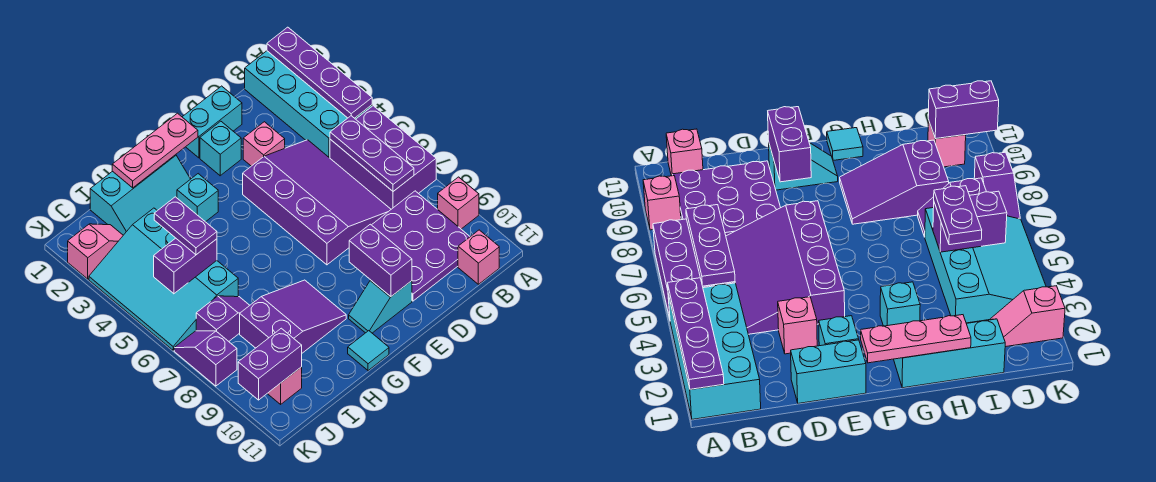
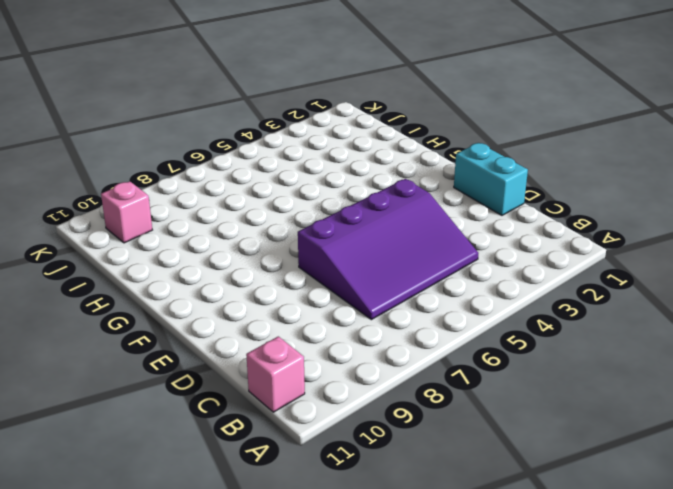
none -> cyan 2x4 brick [245,51,372,158]
none -> purple 2x3 brick [330,106,436,209]
none -> pink 1x1 brick [438,177,479,229]

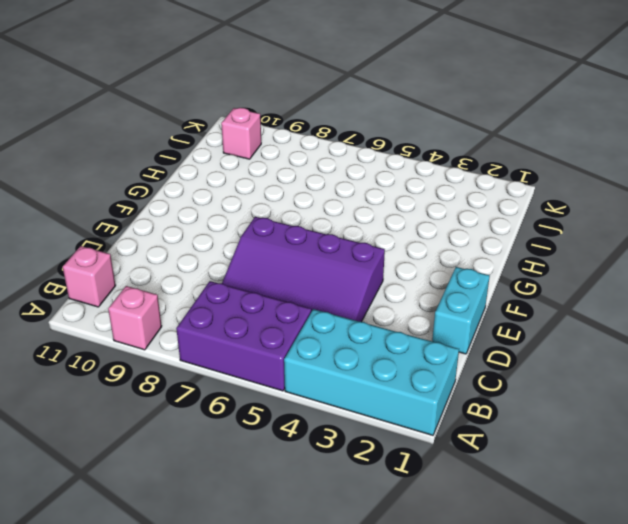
none -> purple 3x3 plate [372,191,470,301]
none -> pink 1x1 brick [243,122,285,166]
none -> cyan 1x1 brick [200,121,241,176]

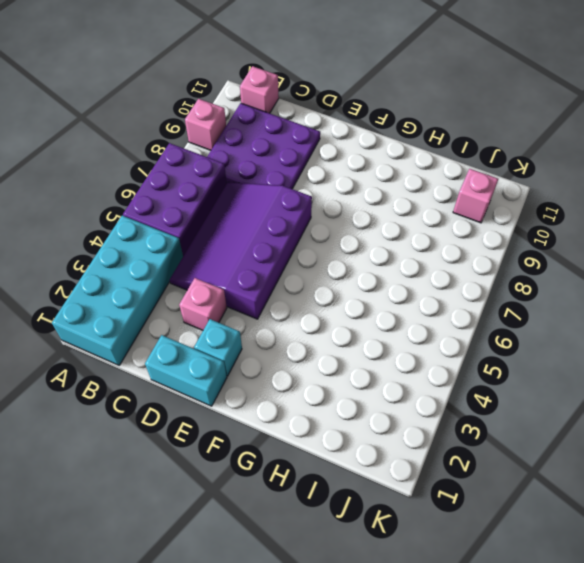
none -> cyan 1x2 slope [349,280,412,333]
none -> cyan 2x3 slope [90,155,190,235]
none -> cyan 1x1 brick [177,174,218,222]

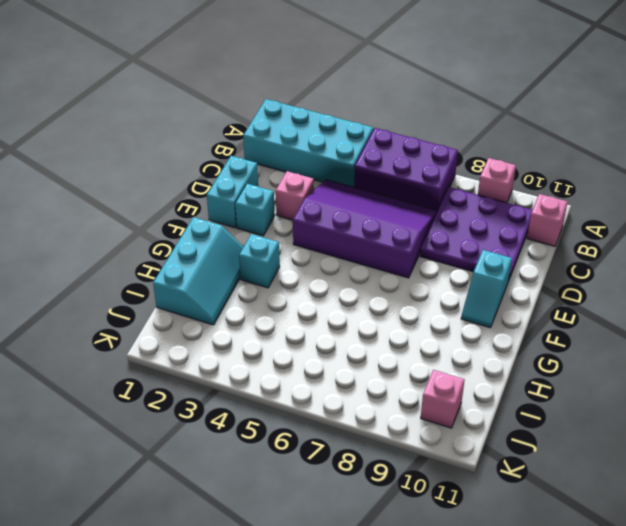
none -> purple 2x3 slope [240,280,346,353]
none -> cyan 1x1 tile [348,331,389,371]
none -> cyan 3x4 slope [89,208,238,350]

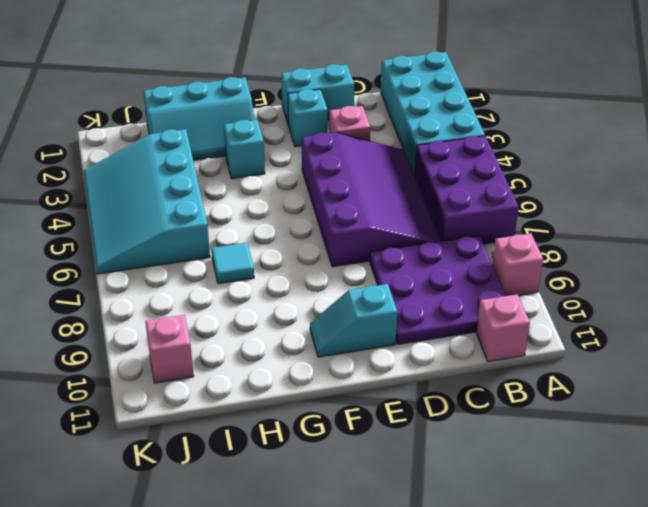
cyan 1x1 tile [211,243,254,284] -> cyan 1x1 tile moved to [348,331,389,371]
none -> purple 2x3 slope [240,280,346,353]
none -> purple 1x2 slope [196,296,250,341]
none -> pink 1x2 slope [68,224,123,279]

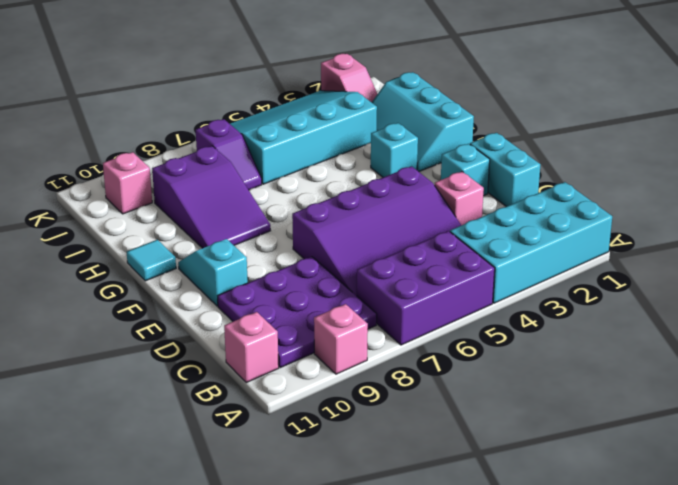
none -> purple 1x2 slope [174,331,237,386]
none -> purple 1x4 plate [267,27,372,118]
none -> purple 1x3 plate [330,116,414,191]

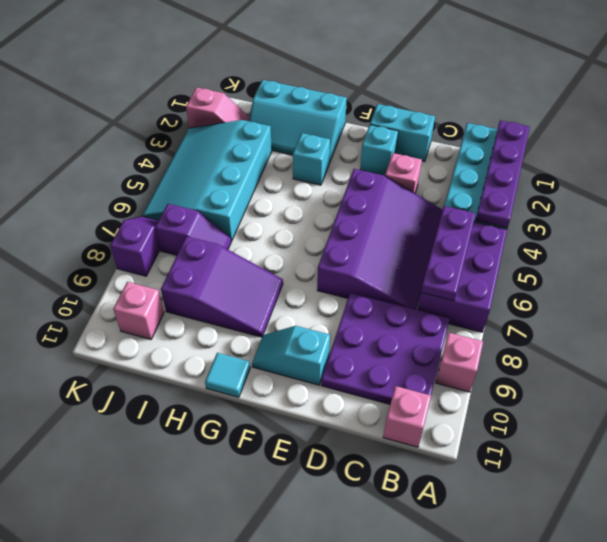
none -> purple 1x2 brick [349,224,412,296]
none -> pink 1x3 plate [112,113,198,188]
none -> purple 1x2 brick [154,238,217,294]

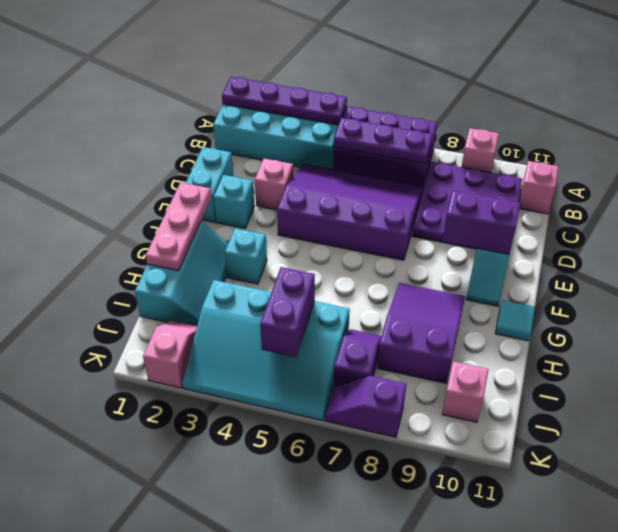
none -> purple 1x2 brick [238,328,302,400]
none -> purple 1x2 plate [154,197,217,255]

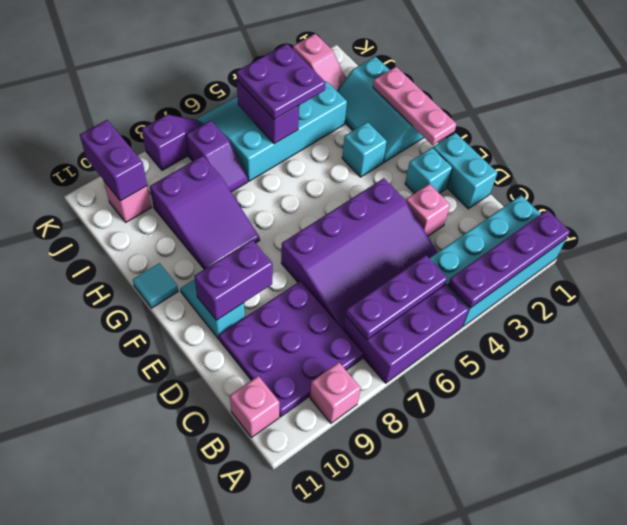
purple 2x2 plate [236,44,325,119] -> purple 1x2 plate [154,197,217,255]

